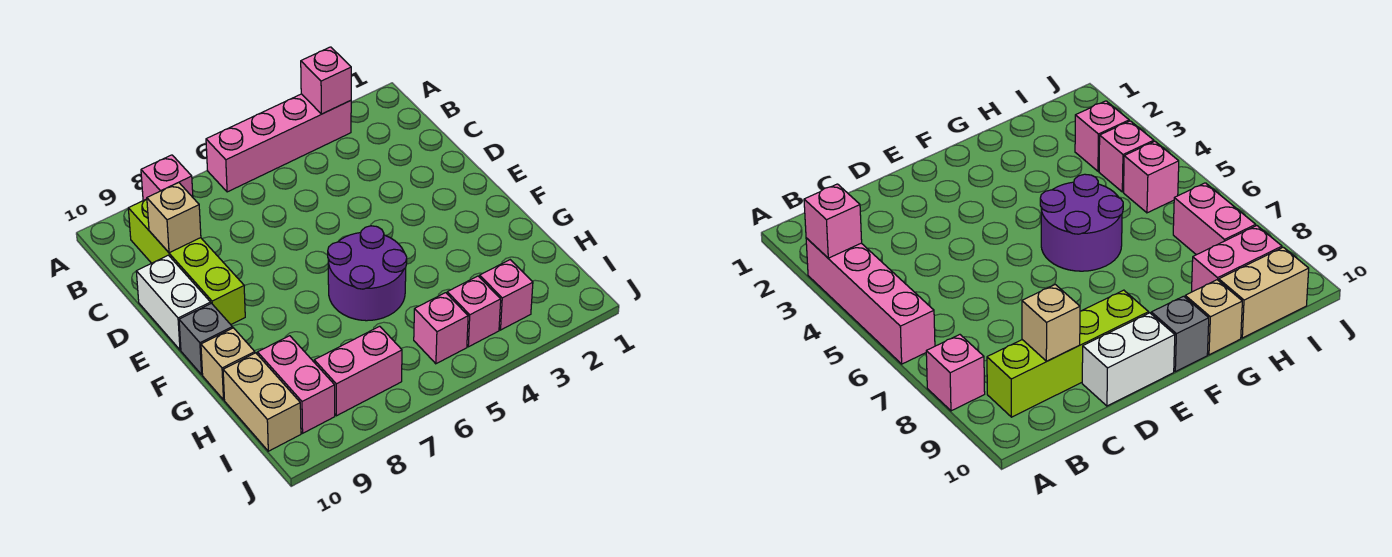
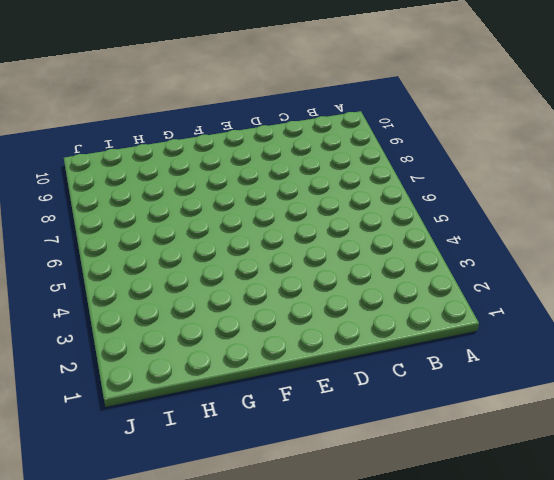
none -> pink 1x4 brick [206,94,351,192]
none -> pink 1x1 brick [141,155,193,201]
none -> lime 1x4 brick [128,199,245,324]

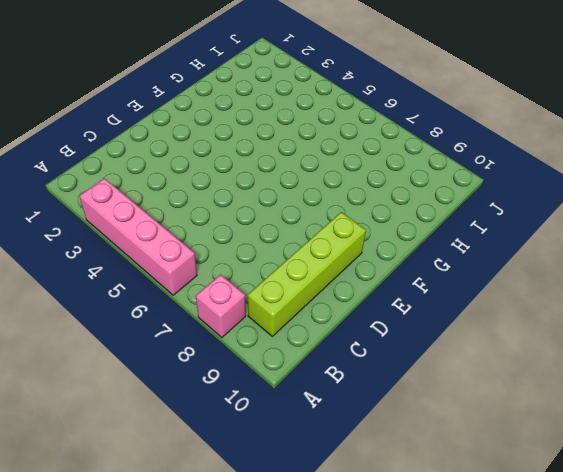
none -> white 1x2 brick [136,255,211,350]
none -> purple 2x2 round brick [328,226,407,321]
none -> grey 1x1 brick [179,303,232,374]

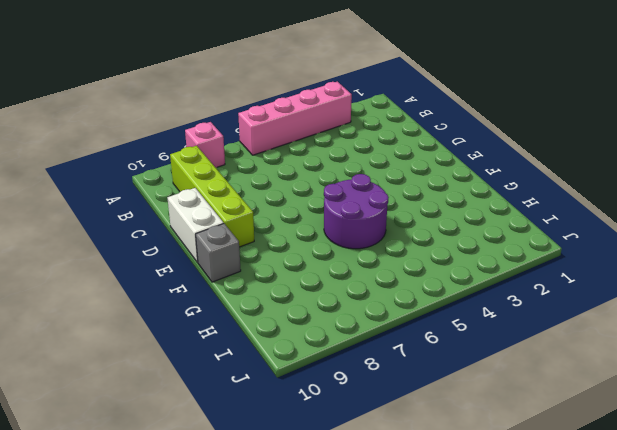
none -> tan 1x1 brick [201,328,255,400]
none -> pink 1x2 brick [257,336,335,433]
none -> tan 1x2 brick [223,353,301,451]

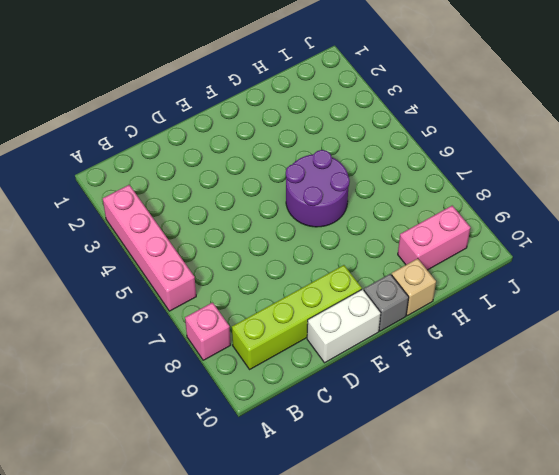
none -> tan 1x2 brick [223,353,301,451]
none -> pink 1x1 brick [480,260,533,330]
none -> pink 1x1 brick [447,276,501,347]

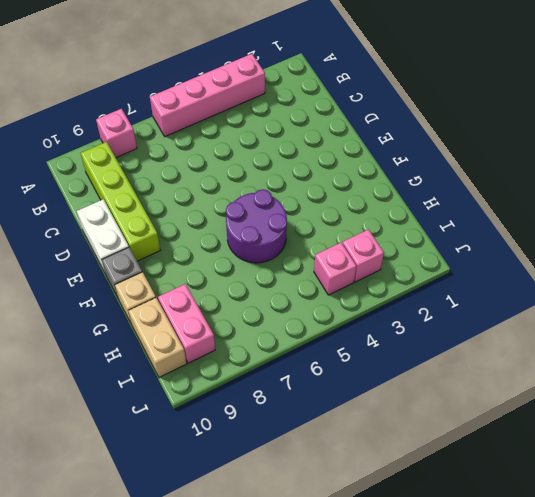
none -> pink 1x1 brick [414,293,468,364]
none -> pink 1x2 brick [314,326,402,416]
none -> pink 1x1 brick [301,47,351,114]

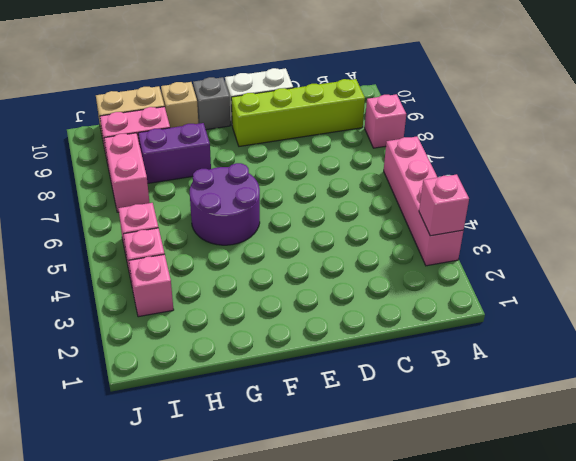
purple 1x2 brick [138,123,211,183] -> none
none -> tan 1x1 brick [147,182,201,253]

